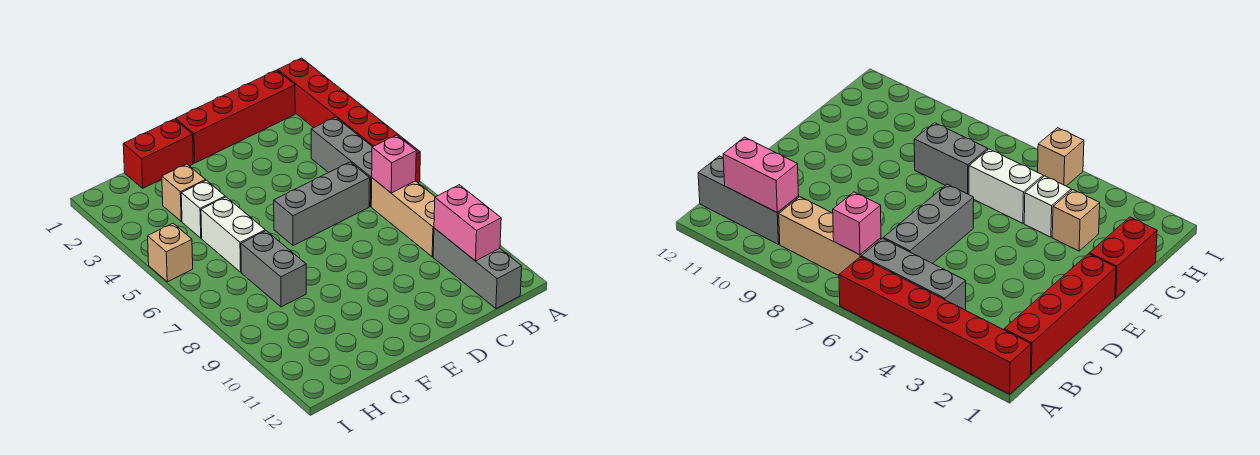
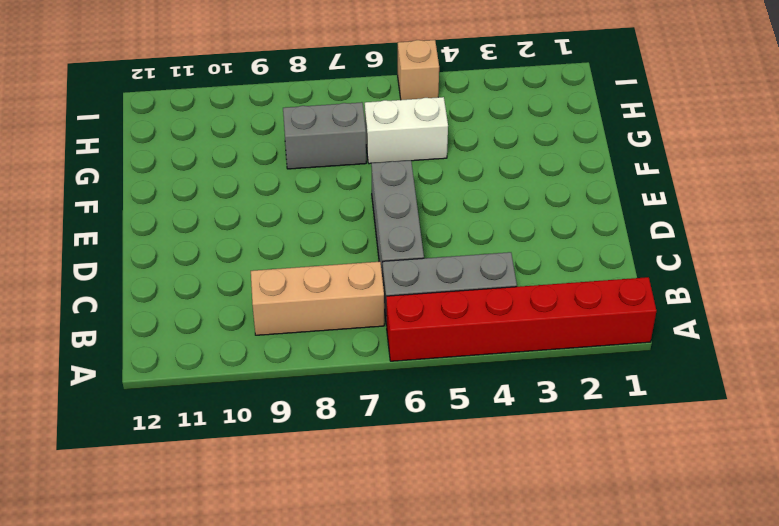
none -> red 1x4 brick [176,70,295,163]
none -> grey 1x3 brick [433,228,522,309]
none -> red 1x2 brick [123,119,193,188]

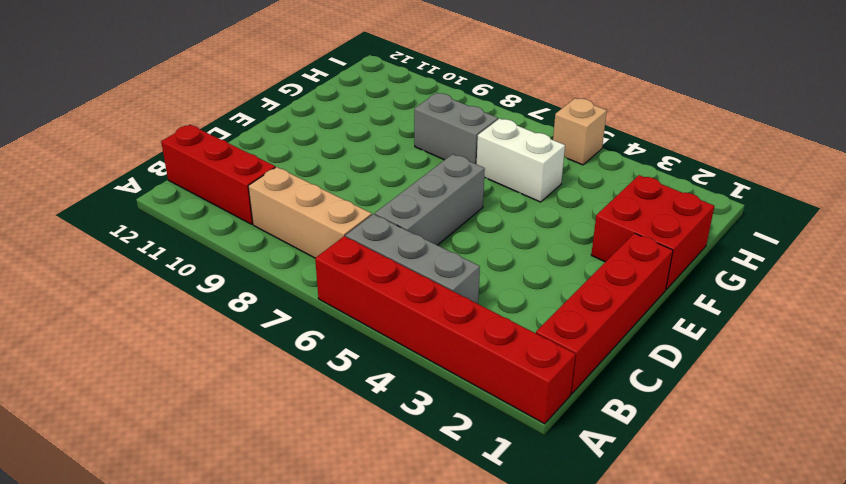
red 1x3 brick [161,125,275,224] -> grey 1x3 brick [433,228,522,309]
red 2x2 brick [591,175,714,289] -> red 1x2 brick [123,119,193,188]
none -> tan 1x1 brick [162,164,206,221]
none -> white 1x1 brick [181,180,225,238]
none -> pink 1x1 brick [372,135,416,193]

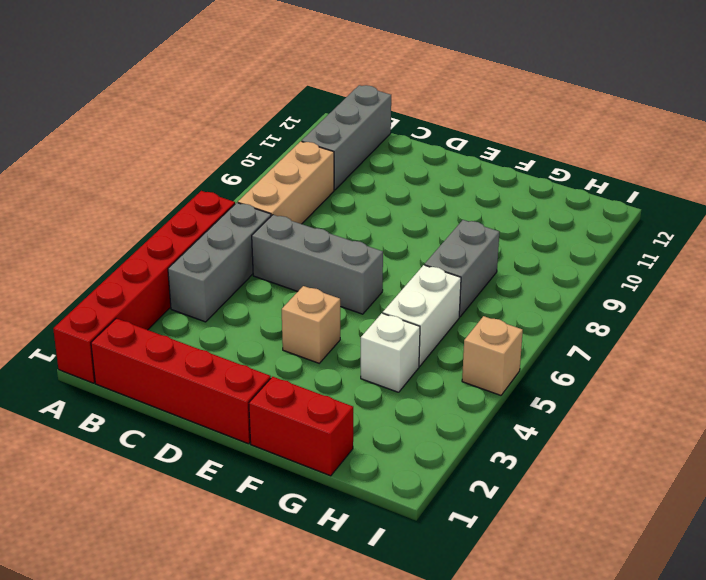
tan 1x1 brick [282,286,340,363] -> tan 1x1 brick moved to [162,164,206,221]
none -> pink 1x1 brick [372,135,416,193]
none -> pink 1x2 brick [434,185,501,261]

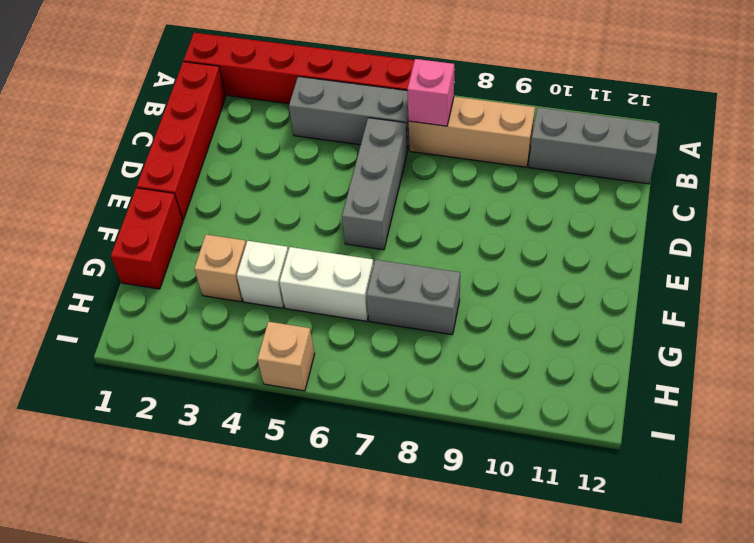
none -> pink 1x2 brick [434,185,501,261]

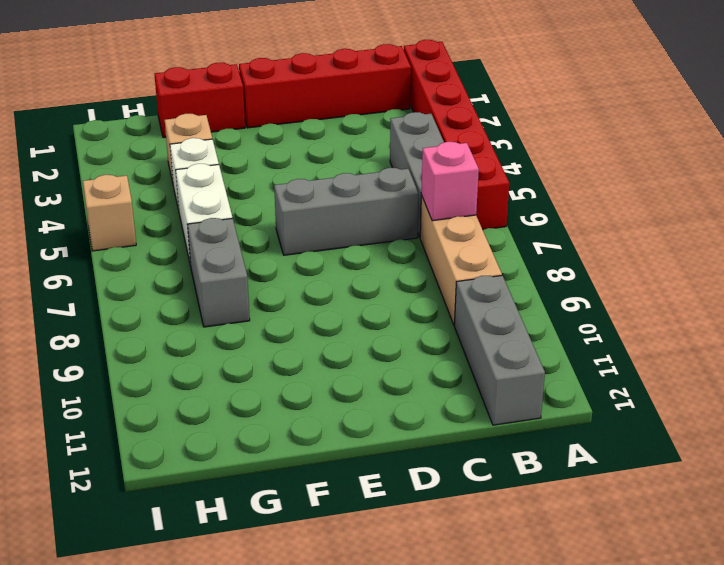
none -> pink 1x2 brick [434,185,501,261]

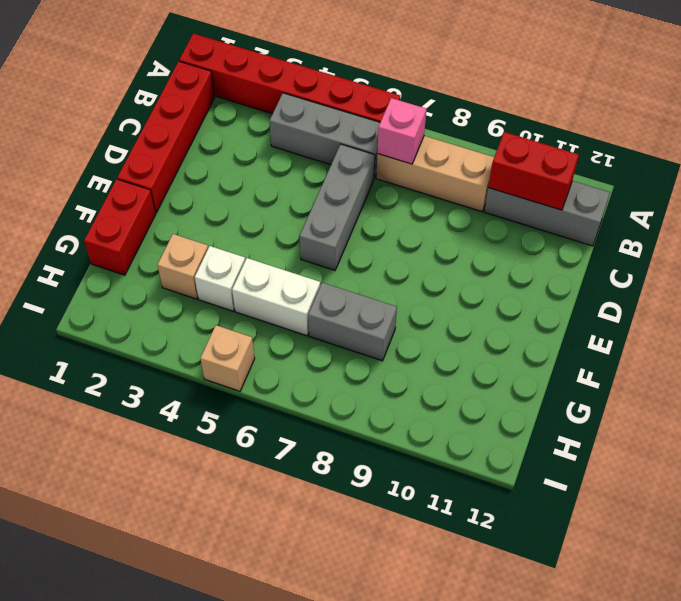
red 1x2 brick [488,132,579,210] -> pink 1x2 brick [434,185,501,261]

